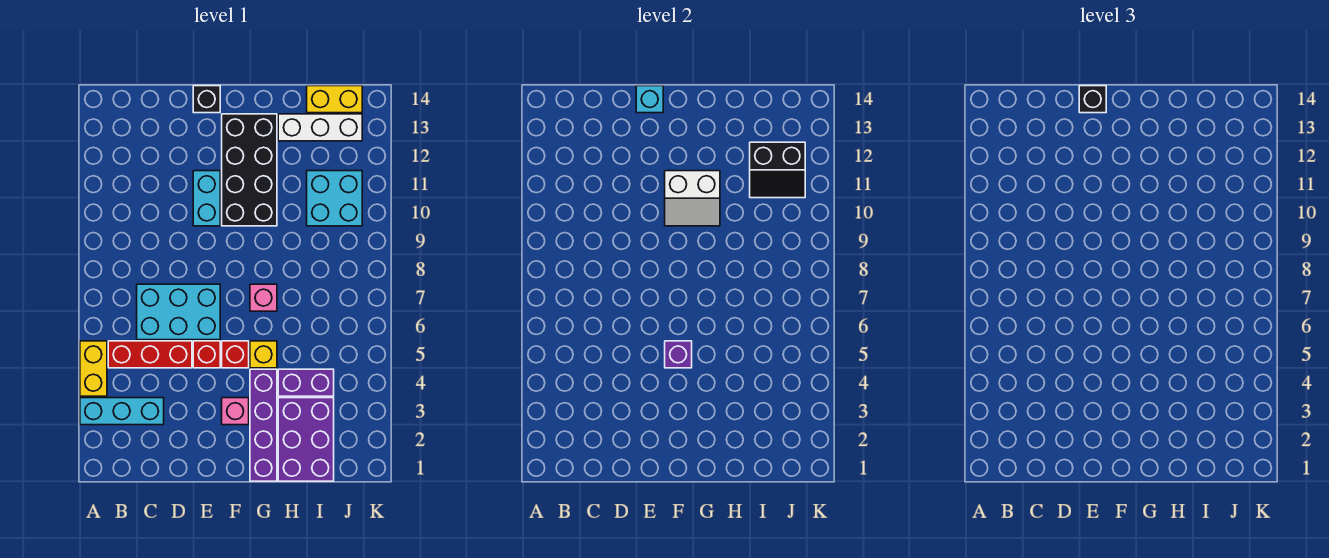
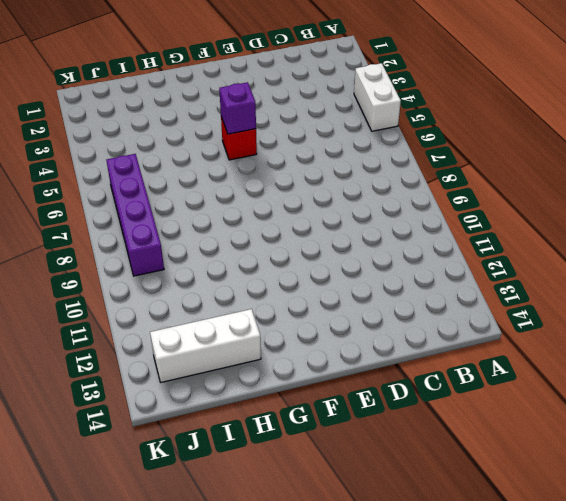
white 1x2 brick [354,63,401,131] -> yellow 1x2 brick [80,341,107,396]
purple 1x4 brick [106,154,164,276] -> purple 1x4 brick moved to [250,369,277,481]
none -> cyan 1x3 brick [80,398,164,425]
none -> red 1x3 brick [108,341,192,368]
none -> cyan 2x3 brick [137,284,220,340]

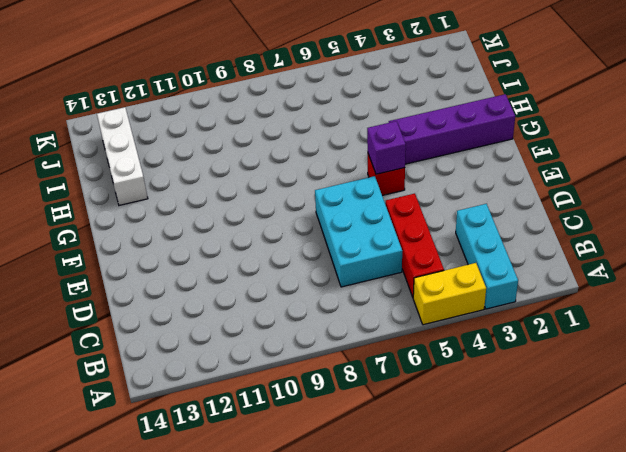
none -> red 1x1 brick [193,341,220,368]
none -> cyan 1x2 brick [193,171,220,226]
none -> black 1x1 brick [193,86,220,113]

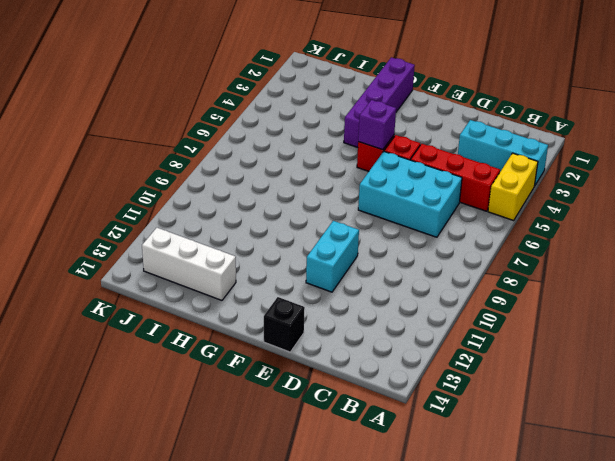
none -> pink 1x1 brick [222,398,249,425]
none -> black 2x4 brick [222,114,277,226]
none -> yellow 1x1 brick [250,341,277,368]

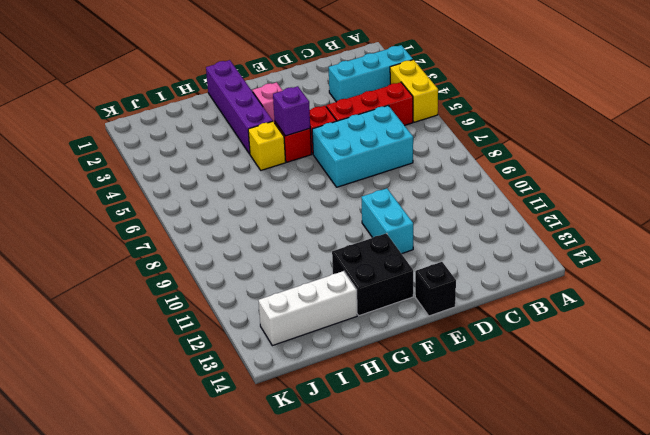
black 2x2 brick [332,233,413,316] -> black 2x4 brick [222,114,277,226]
none -> pink 1x1 brick [250,284,277,311]
none -> purple 2x3 brick [278,398,334,481]
none -> purple 1x2 brick [278,369,334,396]

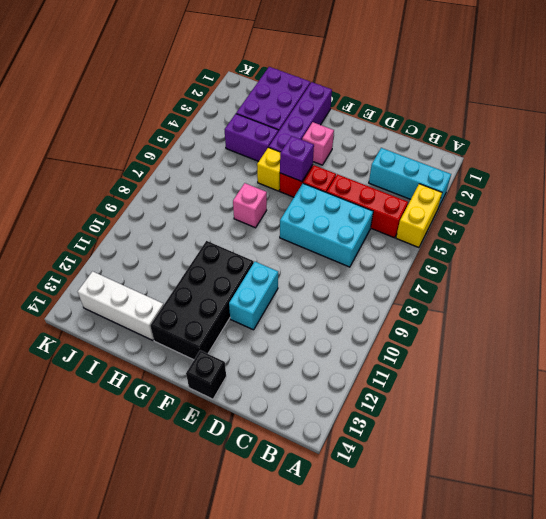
none -> cyan 2x2 brick [307,171,362,226]
none -> yellow 1x2 brick [307,86,362,113]
none -> cyan 1x1 brick [636,86,663,113]

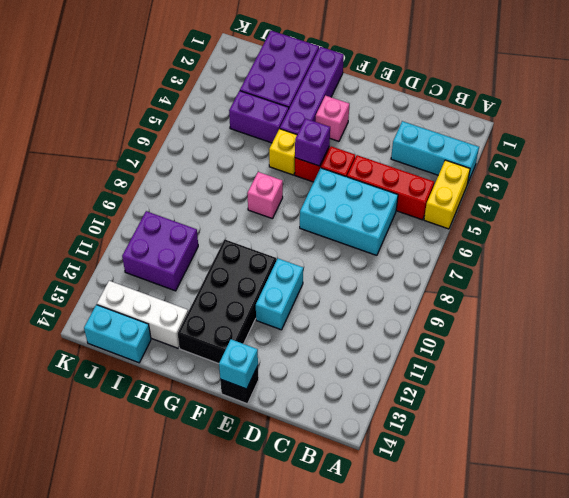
purple 2x2 brick [122,211,198,291] -> cyan 2x2 brick [307,171,362,226]
cyan 1x2 brick [84,305,151,363] -> yellow 1x2 brick [307,86,362,113]
none -> white 2x2 slope [665,171,720,226]
none -> black 2x2 slope [750,142,805,198]
none -> black 1x1 brick [1079,86,1106,113]

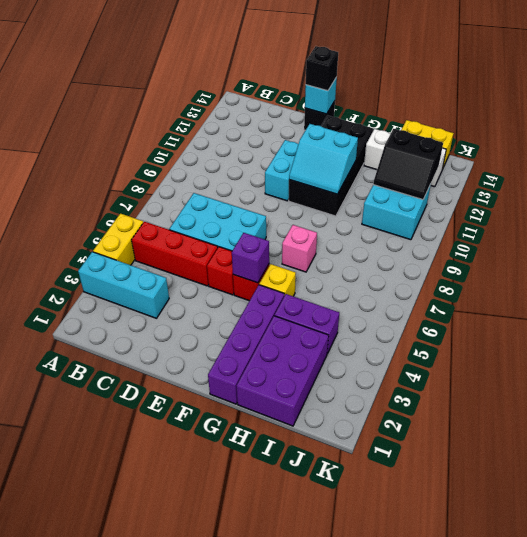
cyan 2x2 slope [289,124,358,194] -> white 2x2 slope [665,171,720,226]
none -> pink 1x1 brick [222,398,249,425]

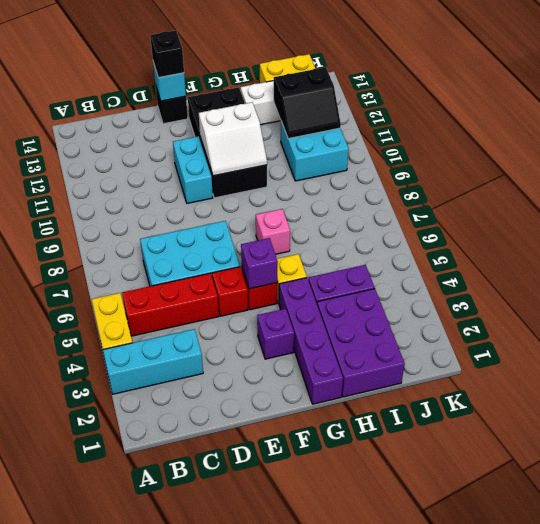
purple 1x1 brick [257,309,294,359] -> pink 1x1 brick [222,398,249,425]

